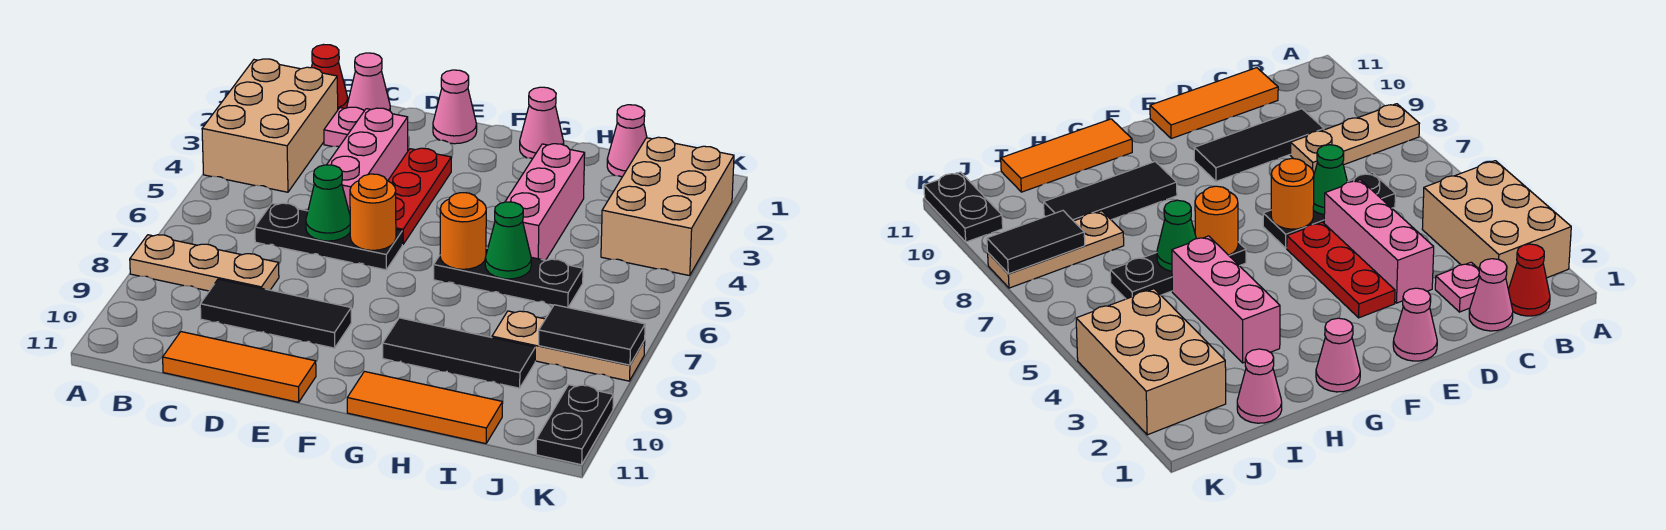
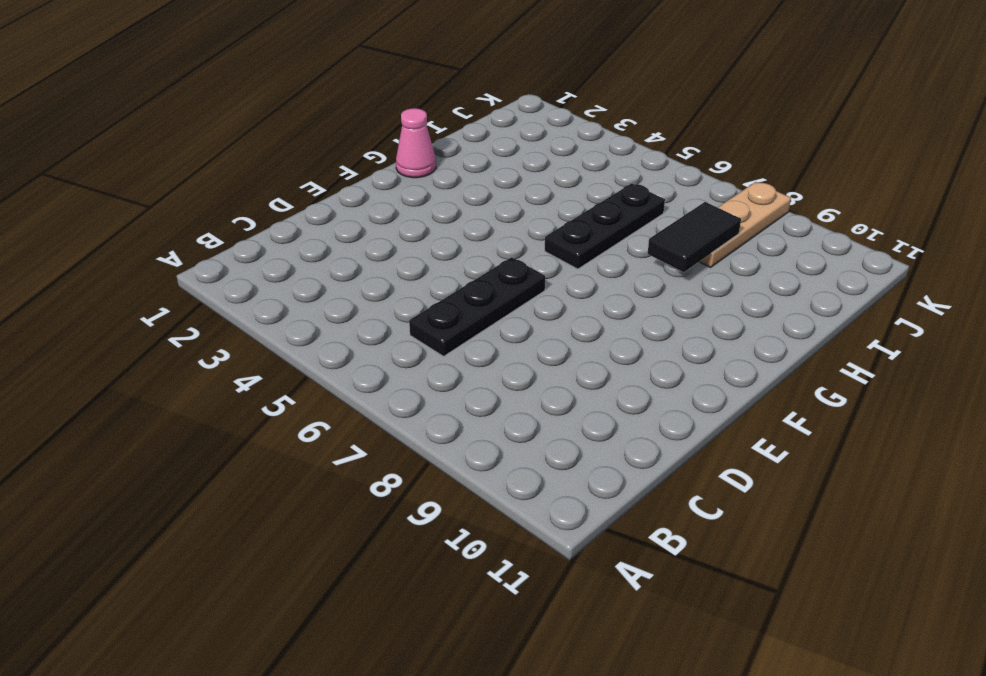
black 1x2 tile [648,202,741,272] -> black 1x2 tile moved to [539,305,645,365]
none -> tan 2x3 brick [202,59,338,192]
none -> tan 1x3 plate [130,235,279,291]
none -> red 1x1 cone [311,45,348,109]

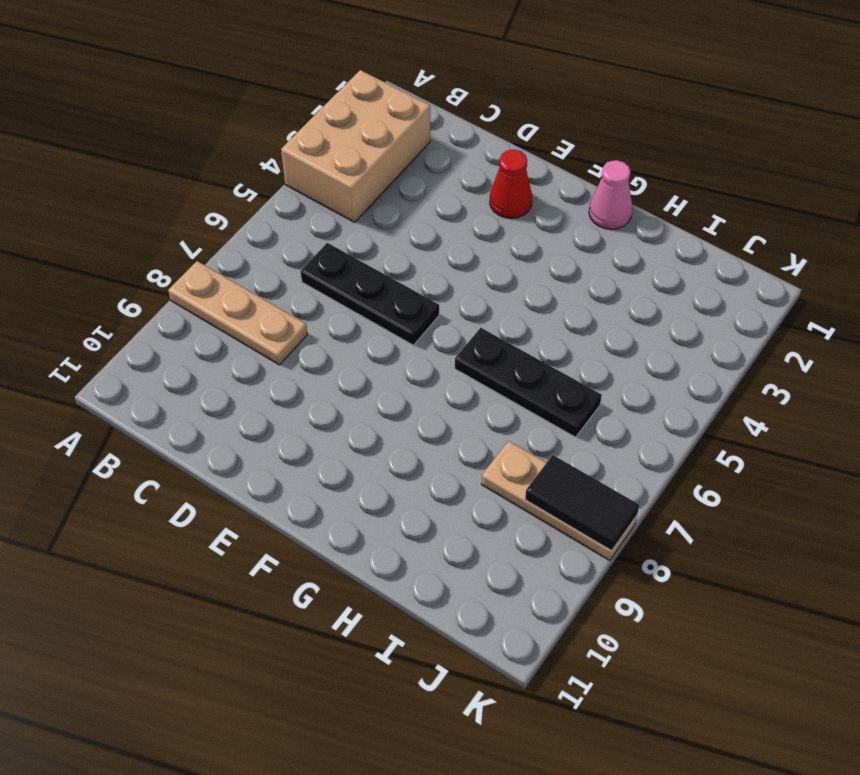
red 1x1 cone [490,149,532,218] -> red 1x1 cone moved to [311,45,348,109]
none -> pink 1x1 cone [347,53,390,111]
none -> pink 1x1 plate [324,107,364,147]
none -> black 1x3 tile [200,279,351,348]

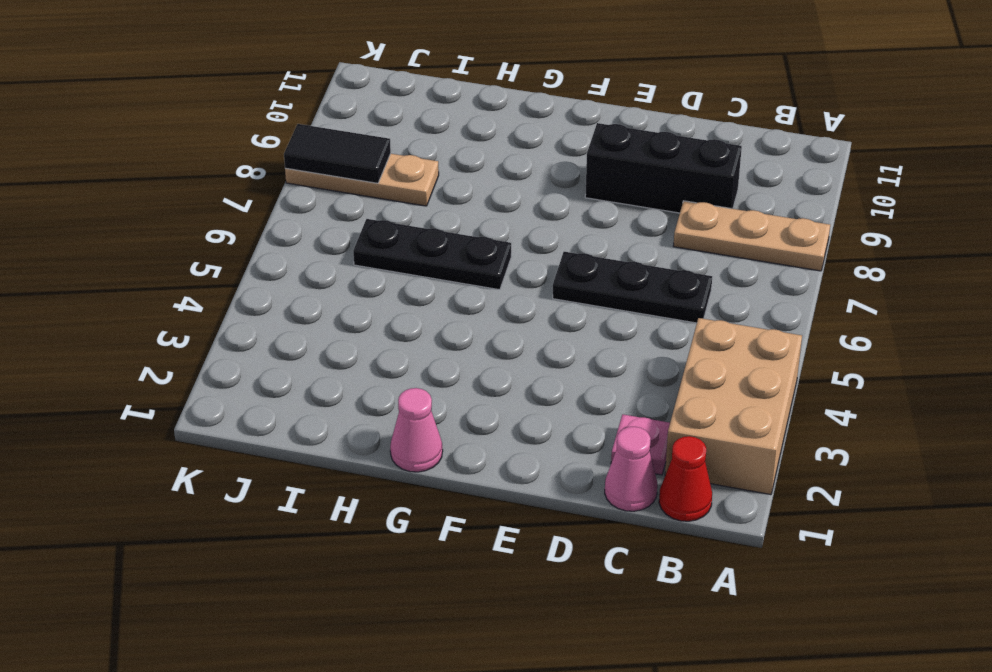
black 1x3 brick [585,123,742,213] -> black 1x3 tile [200,279,351,348]
none -> orange 1x3 tile [163,332,316,402]
none -> pink 1x3 brick [327,108,408,213]
none -> pink 1x1 cone [433,70,477,144]

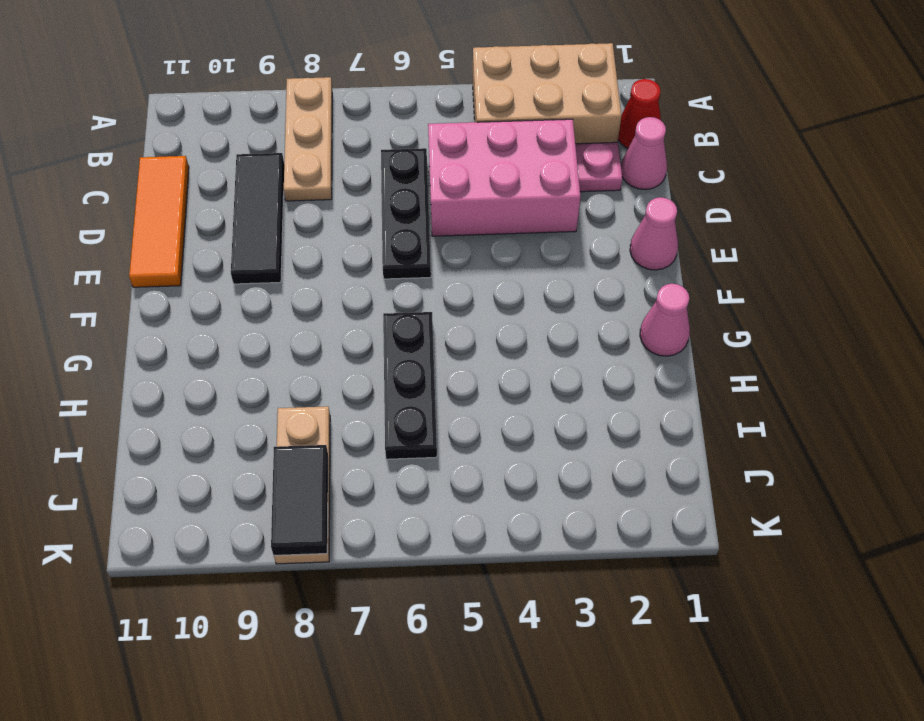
pink 2x3 brick [428,119,580,236] -> pink 1x3 brick [327,108,408,213]
none -> red 1x3 plate [388,148,451,244]
none -> black 1x3 tile [383,318,535,388]
none -> orange 1x3 tile [347,372,503,444]

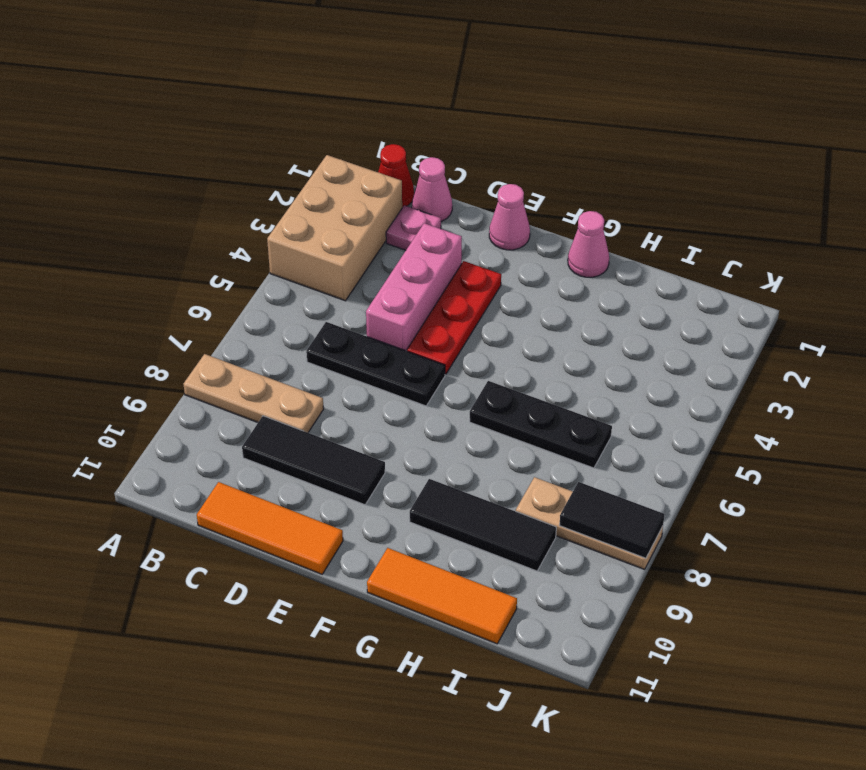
none -> pink 1x3 brick [505,144,585,260]
none -> pink 1x1 cone [607,105,647,177]
none -> tan 2x3 brick [601,137,734,276]

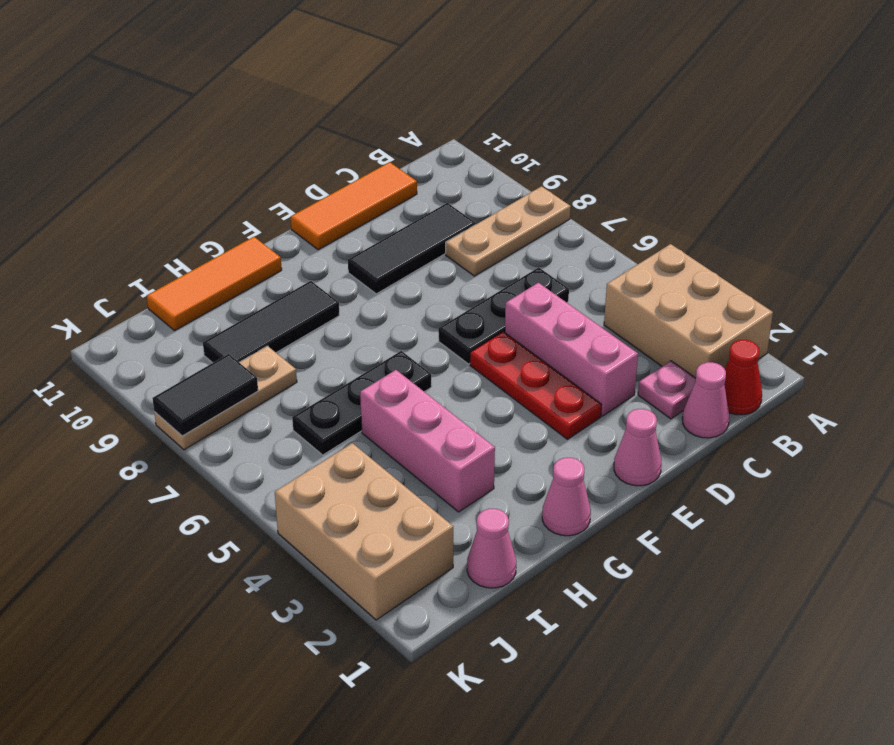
none -> black 1x2 plate [536,385,613,465]
none -> green 1x1 cone [306,165,350,241]
none -> orange 1x1 round brick [350,174,396,250]

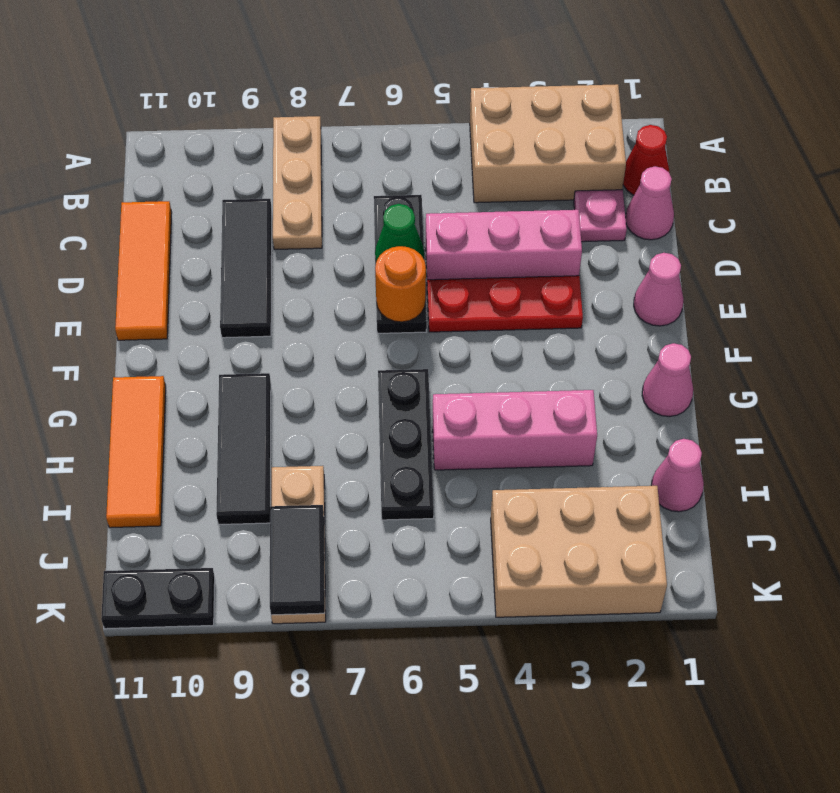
none -> orange 1x1 round brick [440,193,486,269]
none -> green 1x1 cone [485,202,531,279]

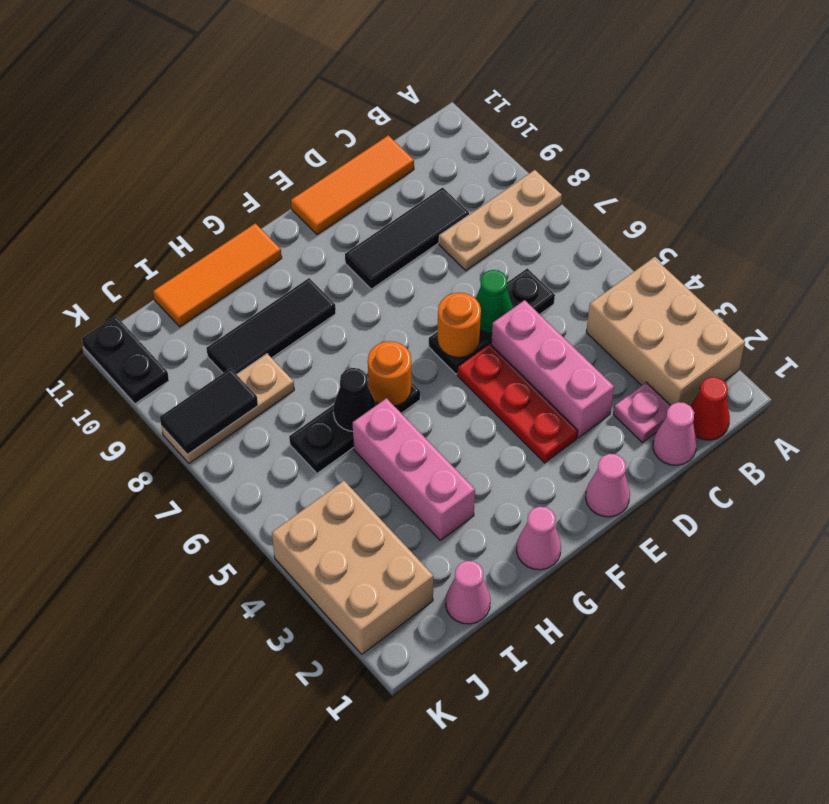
black 1x1 cone [333,368,376,431] -> green 1x1 cone [485,202,531,279]

